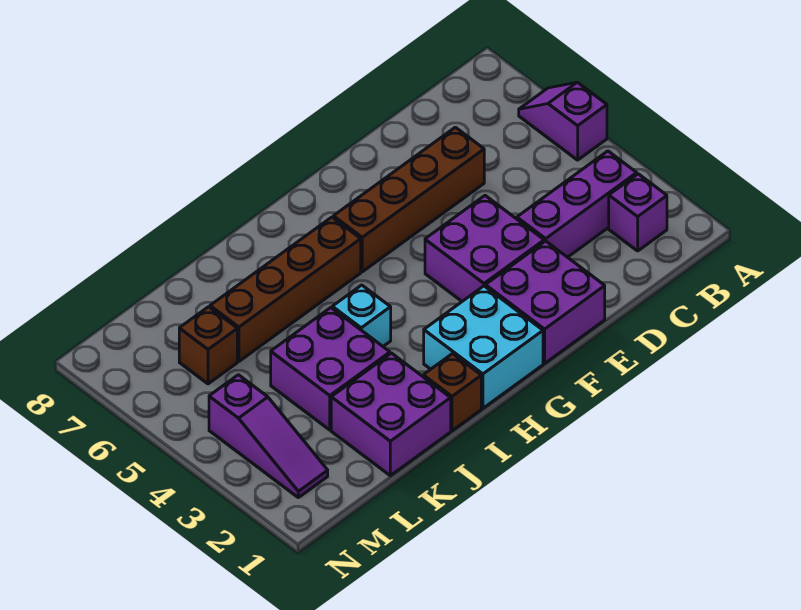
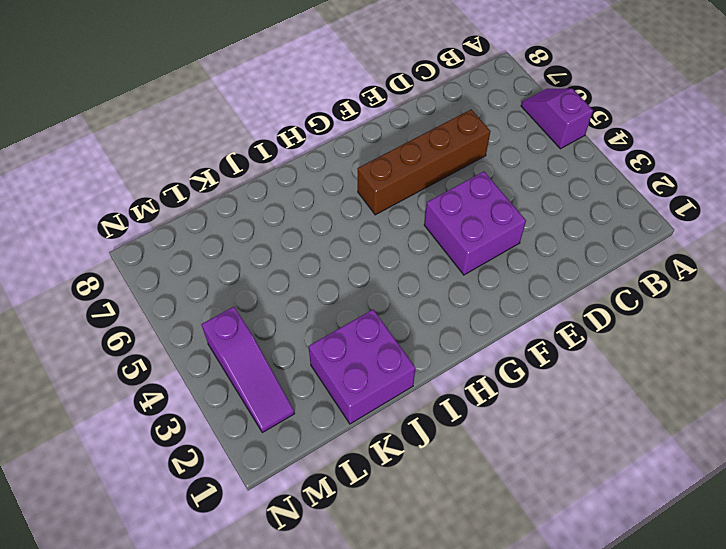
none -> purple 1x1 brick [609,174,667,251]
none -> purple 1x3 brick [517,151,637,257]
none -> purple 2x2 brick [485,241,605,363]

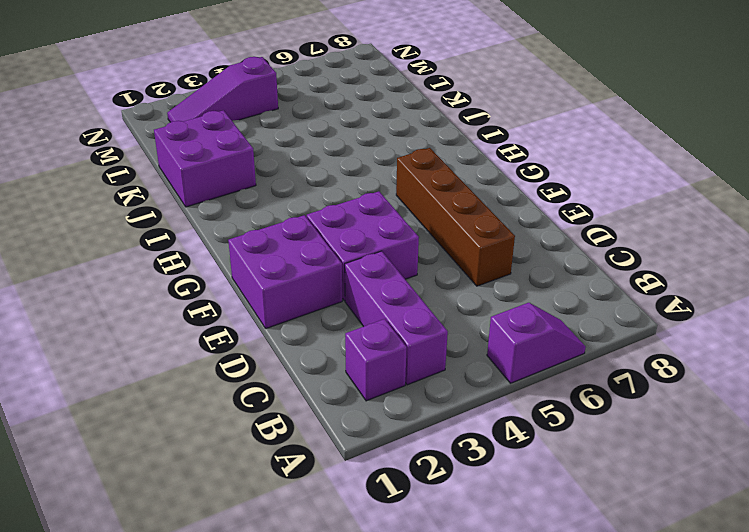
none -> cyan 2x2 brick [424,286,543,408]
none -> brown 1x4 brick [210,217,361,361]
none -> brown 1x1 brick [423,354,481,431]

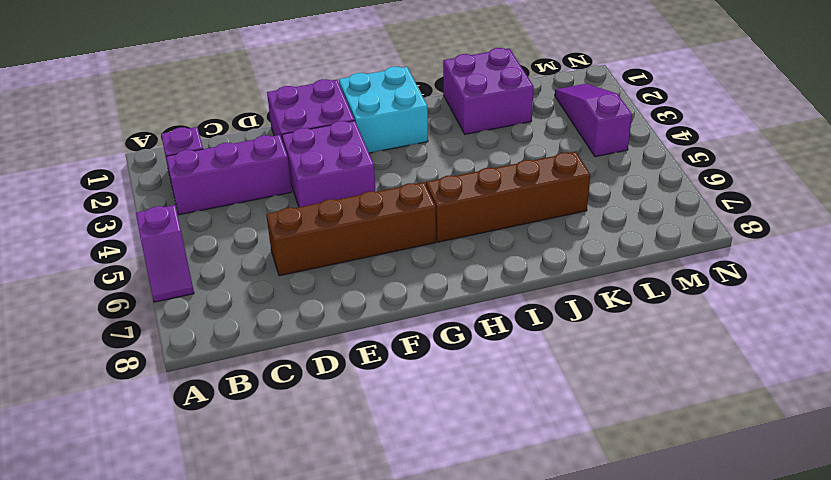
none -> brown 1x1 brick [423,354,481,431]
none -> cyan 1x1 brick [332,285,391,346]
none -> purple 2x2 brick [271,308,390,430]

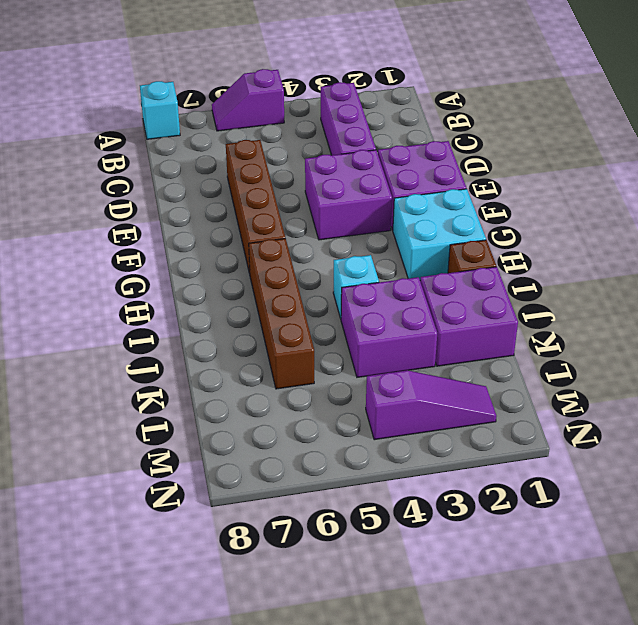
cyan 1x1 brick [140,81,180,139] -> none
none -> purple 1x1 brick [609,174,667,251]
none -> brown 1x1 brick [179,307,237,384]

